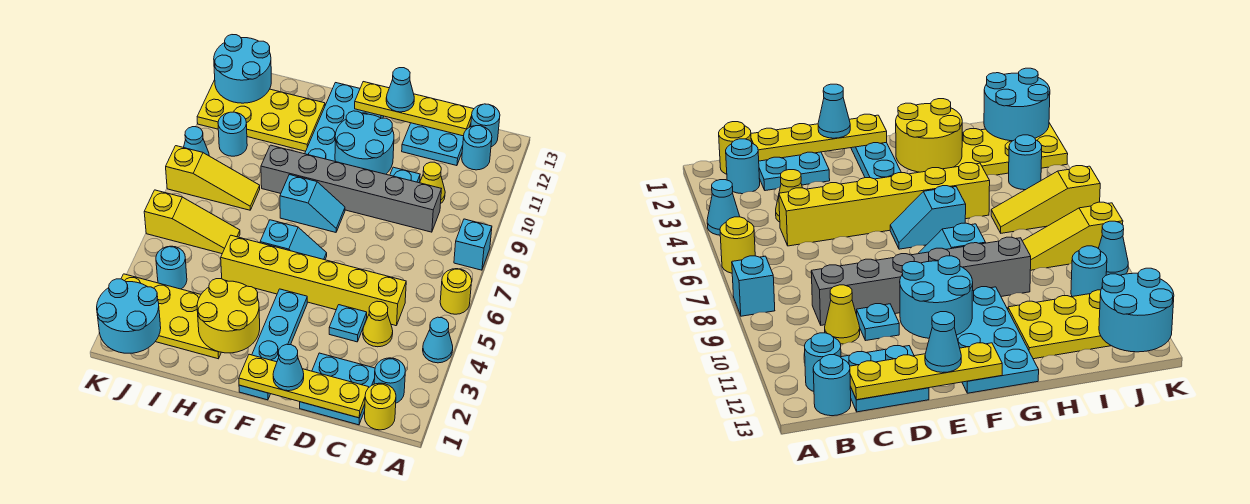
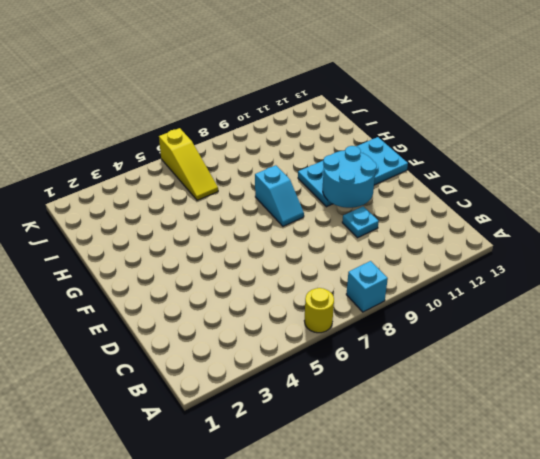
none -> cyan 1x1 cone [423,317,453,363]
none -> yellow 1x1 round brick [365,383,396,430]
none -> cyan 1x1 round brick [374,358,405,403]
none -> cyan 1x1 round brick [462,126,492,170]

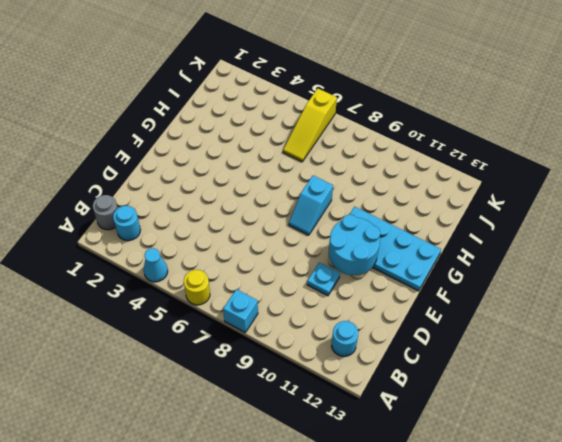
grey 1x1 round brick [93,195,118,230] -> yellow 1x1 round brick [365,383,396,430]
none -> cyan 1x1 round brick [471,104,500,147]
none -> cyan 2x2 plate [300,353,375,425]
none -> yellow 1x1 cone [363,301,393,347]
none -> yellow 1x6 brick [221,235,406,326]

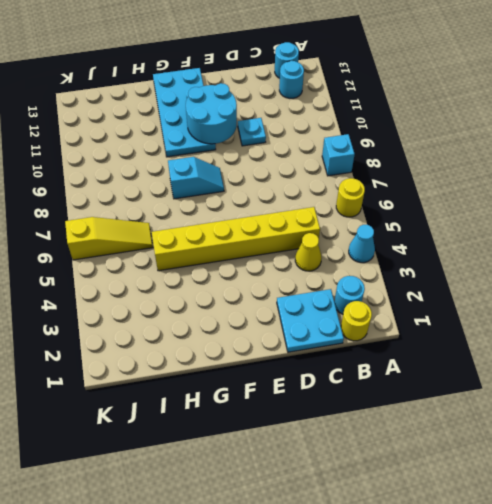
none -> grey 1x6 brick [261,145,441,232]
none -> yellow 1x1 cone [420,162,445,203]
none -> cyan 2x2 plate [402,123,471,166]
none -> cyan 1x1 plate [329,305,367,342]

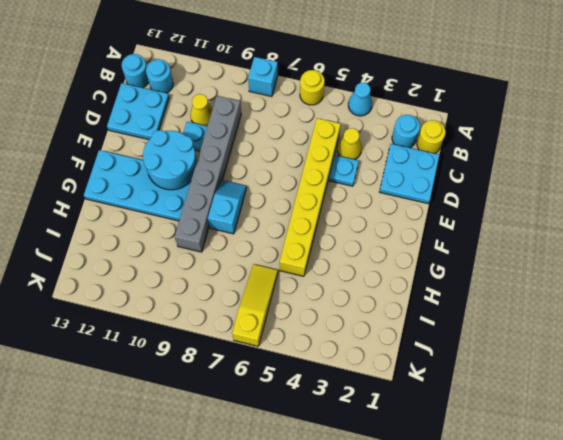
none -> cyan 1x4 plate [239,289,307,400]
none -> cyan 1x2 slope [260,220,327,260]
none -> yellow 2x4 plate [121,274,221,359]
none -> yellow 2x4 plate [197,80,325,151]

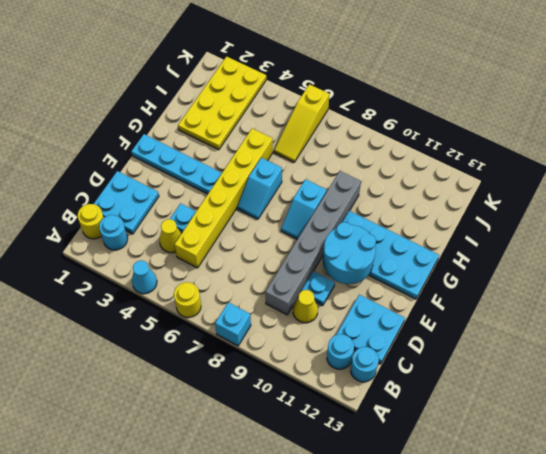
none -> yellow 2x4 plate [197,80,325,151]
none -> yellow 1x3 slope [166,146,260,210]
none -> cyan 1x1 round brick [156,246,187,289]
none -> cyan 1x1 round brick [218,112,247,156]

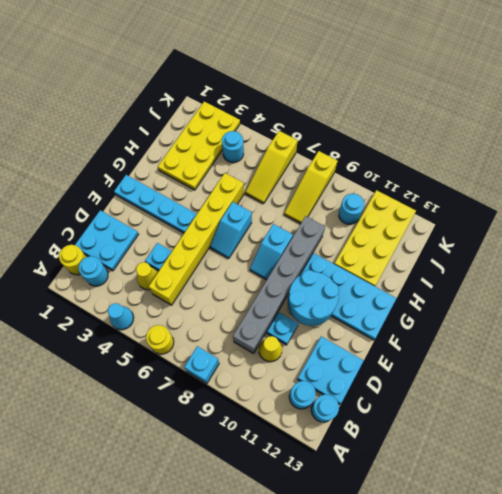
none -> cyan 1x1 cone [184,127,209,156]
none -> yellow 1x4 plate [239,354,369,418]
none -> yellow 1x4 plate [355,82,473,136]
none -> yellow 2x2 round brick [197,279,260,353]

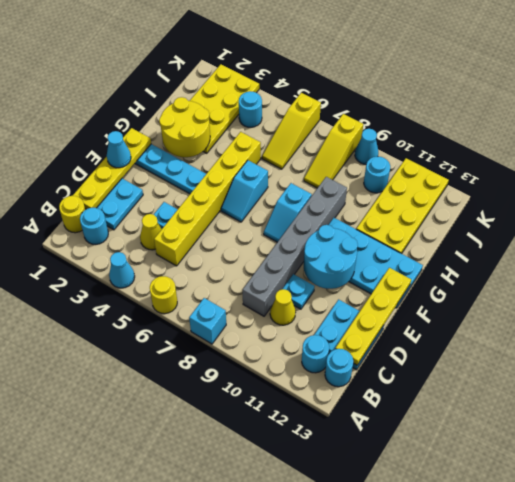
none -> cyan 2x2 round brick [97,279,161,353]
none -> cyan 2x2 round brick [214,35,271,103]
none -> cyan 1x1 cone [386,68,414,112]

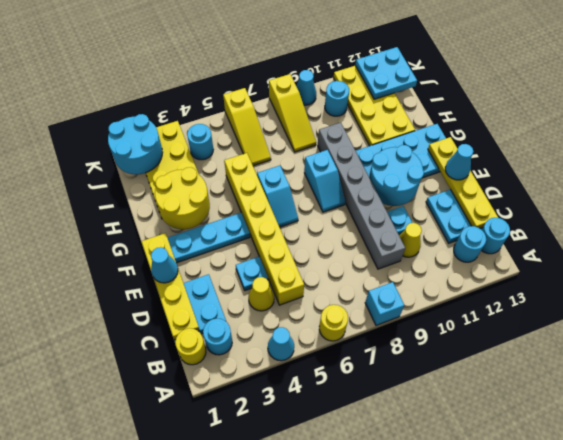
cyan 2x2 plate [355,47,417,99] -> cyan 2x2 round brick [214,35,271,103]

